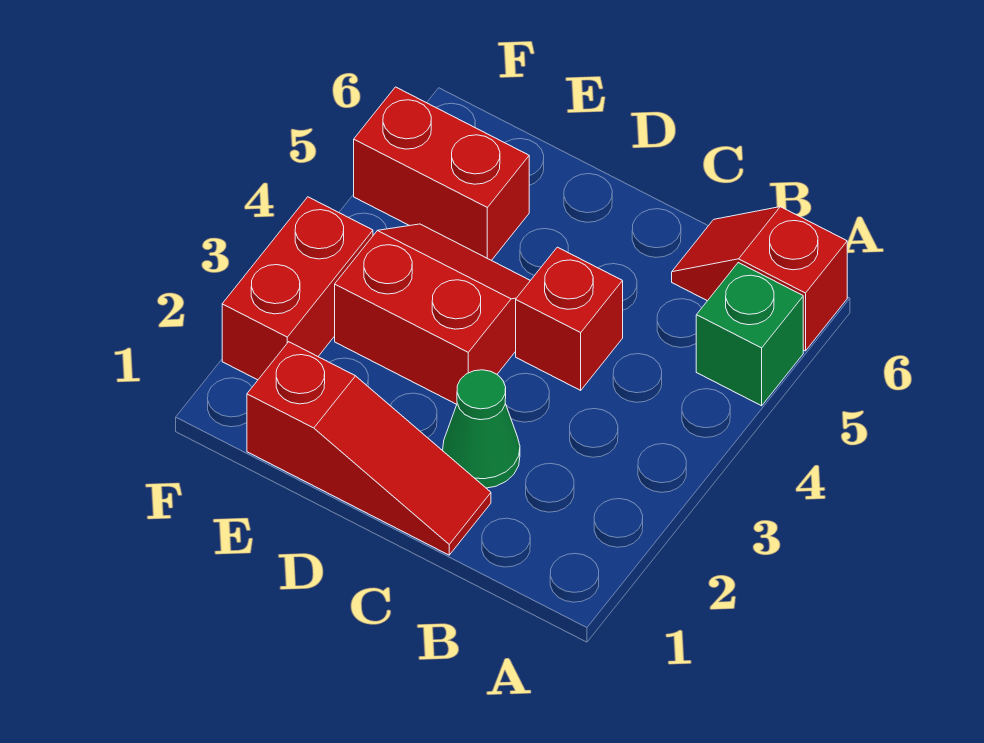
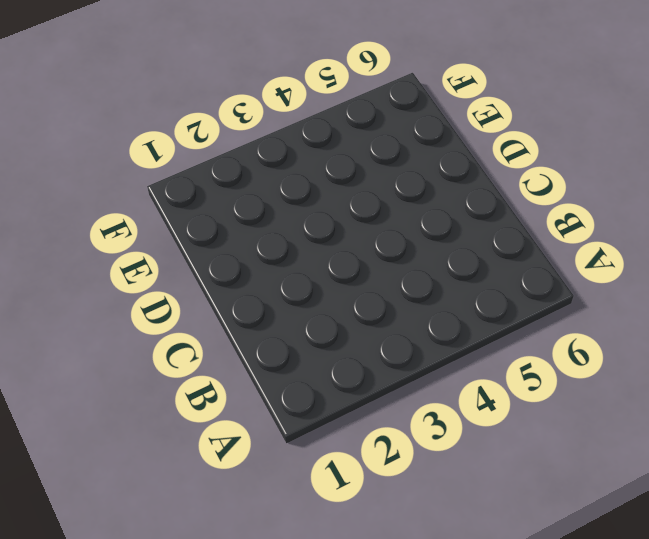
none -> green 1x1 brick [696,263,803,406]
none -> red 1x2 slope [672,207,847,351]

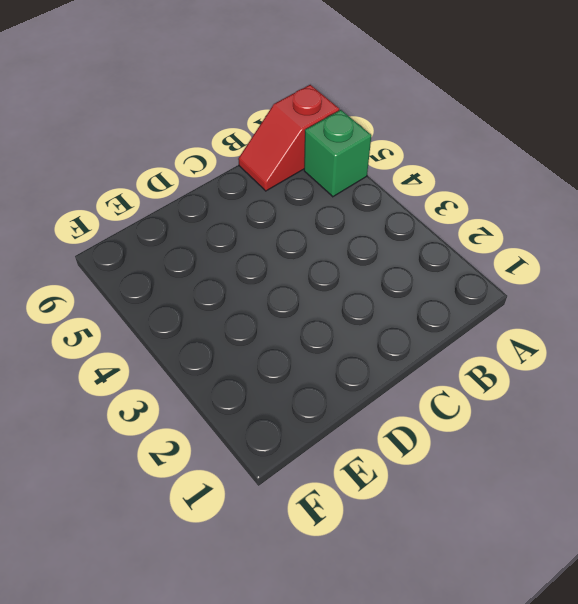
none -> red 1x3 slope [247,342,491,555]
none -> green 1x1 cone [443,370,520,488]

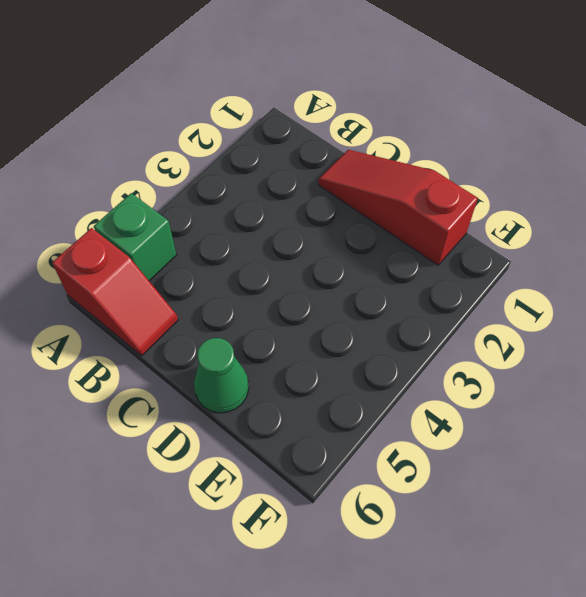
green 1x1 cone [194,338,249,413] -> green 1x1 cone moved to [443,370,520,488]
none -> red 1x1 brick [516,247,623,390]
none -> red 2x2 slope [335,224,530,404]

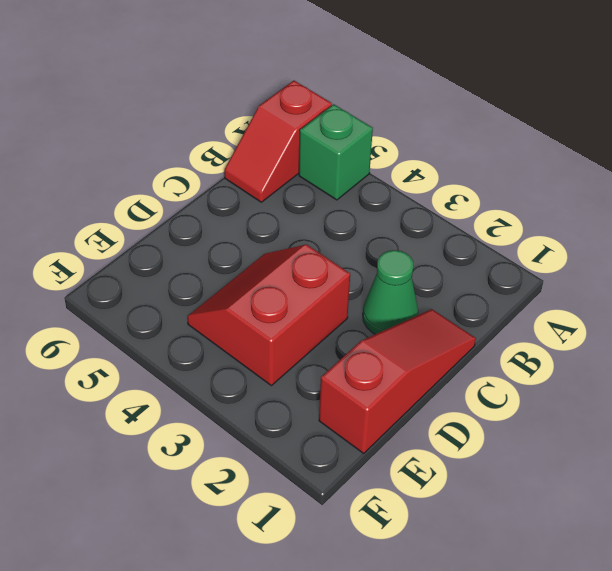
none -> red 1x1 brick [516,247,623,390]
none -> red 1x2 brick [354,87,529,260]

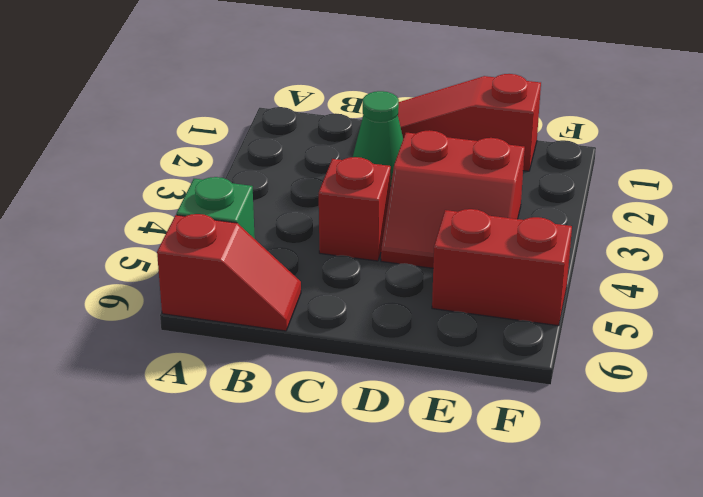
none -> red 1x2 brick [222,197,373,380]

